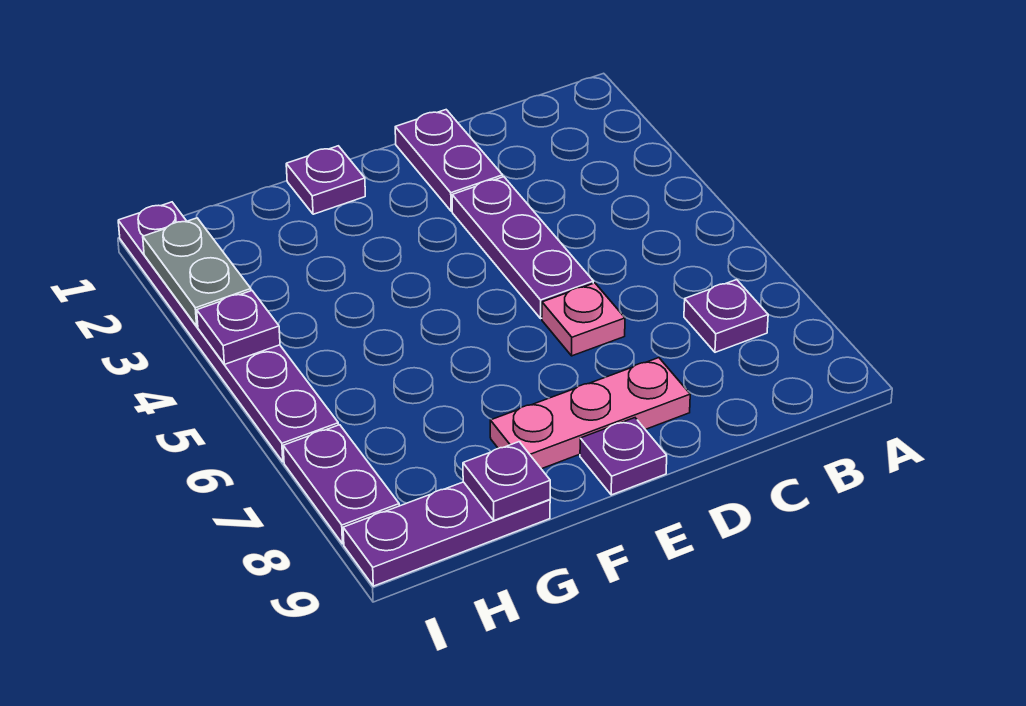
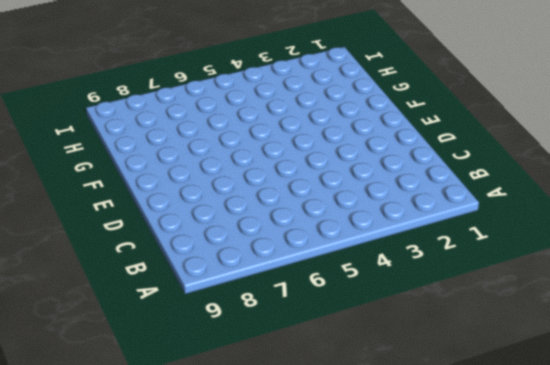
none -> purple 1x1 plate [684,280,768,352]
none -> purple 1x2 plate [395,110,503,211]
none -> purple 1x3 plate [452,177,593,319]

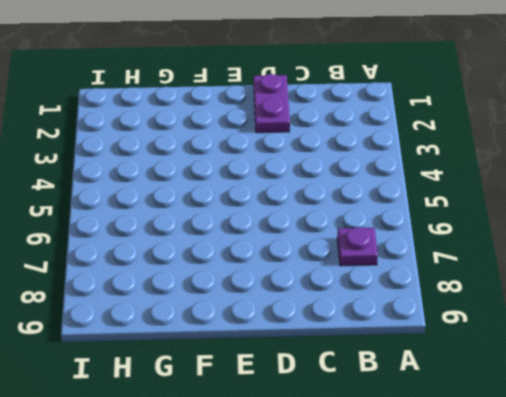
none -> purple 1x3 plate [452,177,593,319]
none -> pink 1x1 plate [542,283,625,356]
none -> pink 1x3 plate [490,358,690,469]

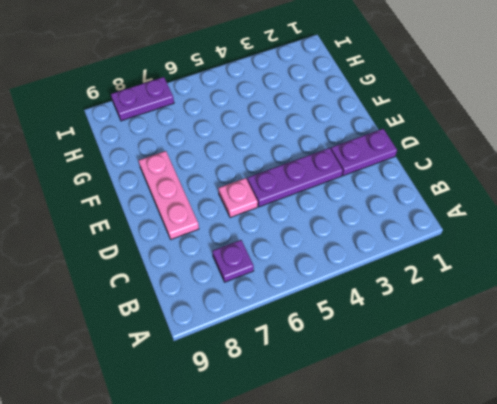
none -> purple 1x1 plate [580,418,667,495]
none -> purple 1x1 plate [286,146,365,214]
none -> purple 1x3 plate [343,482,550,586]

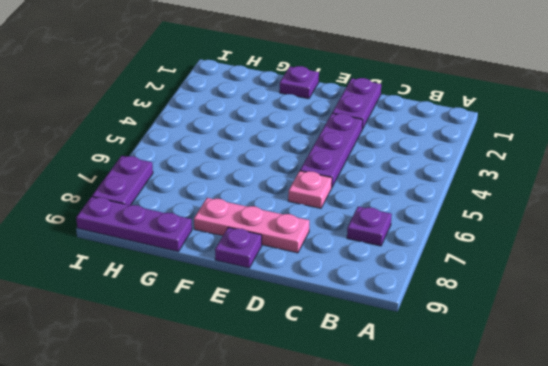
none -> purple 1x6 plate [118,202,338,462]
none -> purple 1x1 plate [463,442,550,520]
none -> grey 1x2 plate [143,218,251,326]

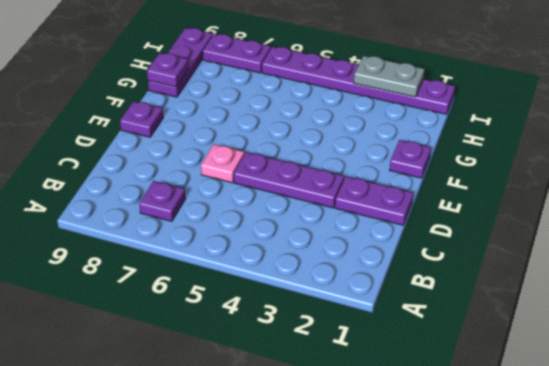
none -> pink 1x3 plate [490,358,690,469]
none -> purple 1x1 plate [197,291,280,364]

